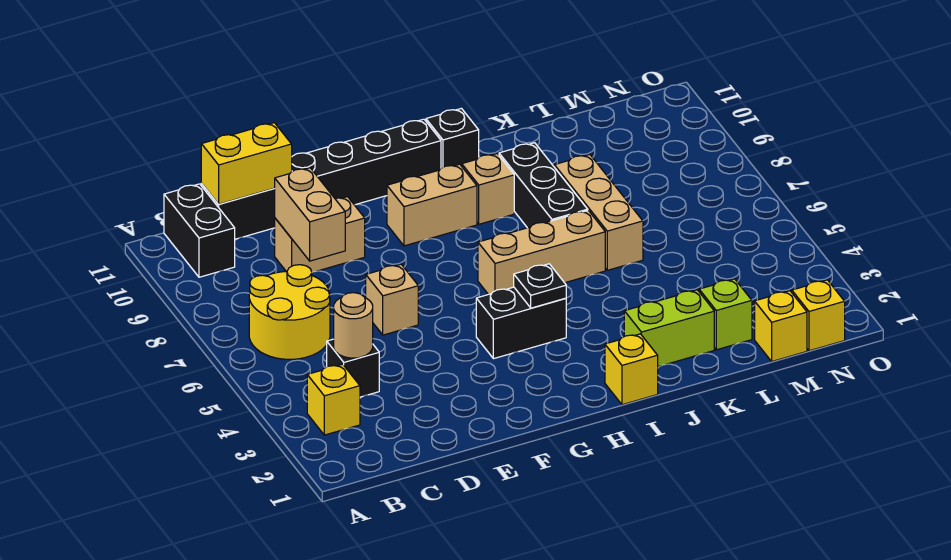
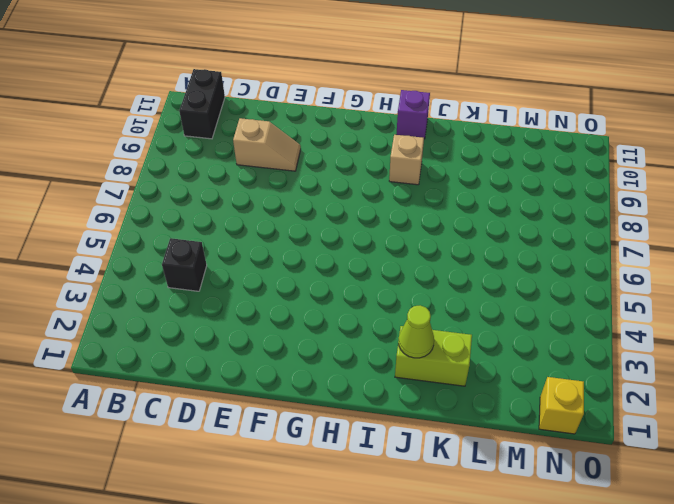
tan 1x2 slope [233,118,301,171] -> tan 1x2 brick [275,197,365,272]
purple 1x1 brick [396,90,430,139] -> black 1x1 brick [426,108,479,168]
lime 1x1 cone [399,305,434,358] -> none
none -> yellow 1x1 brick [307,364,360,435]
none -> yellow 2x2 round brick [249,265,330,359]
none -> black 1x6 brick [201,119,441,239]

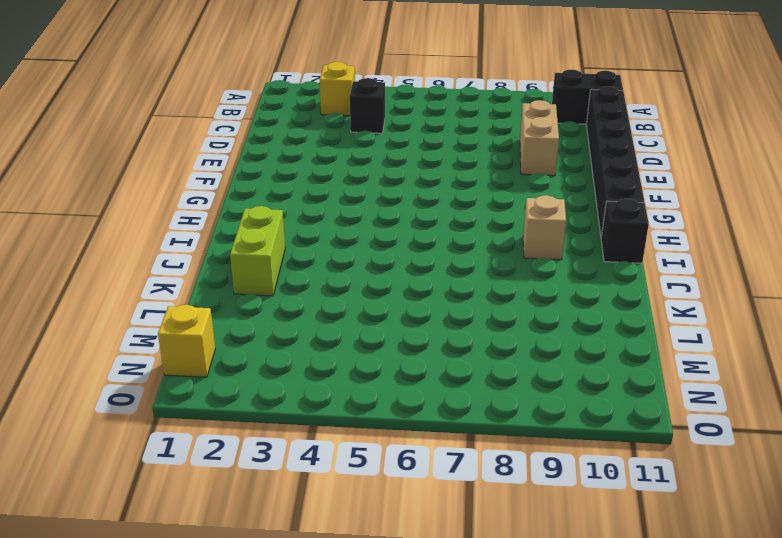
none -> yellow 2x2 round brick [249,265,330,359]
none -> tan 1x1 brick [366,264,418,335]
none -> black 1x2 brick [476,287,566,359]

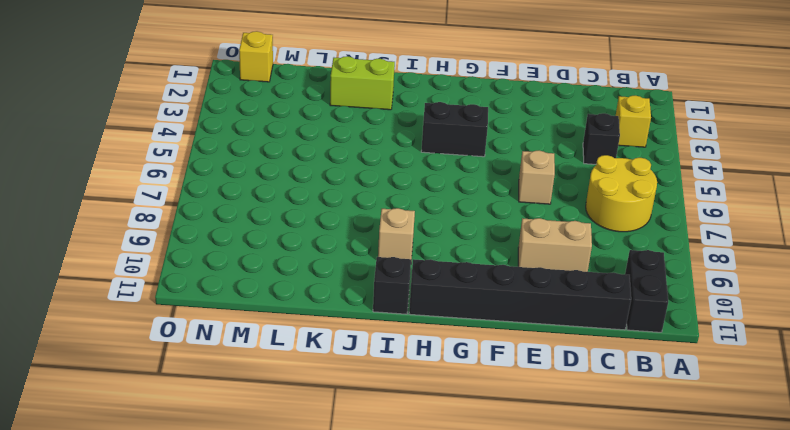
none -> tan 1x2 brick [387,164,477,246]
none -> tan 1x3 brick [478,210,605,294]
none -> yellow 1x1 brick [605,334,658,405]

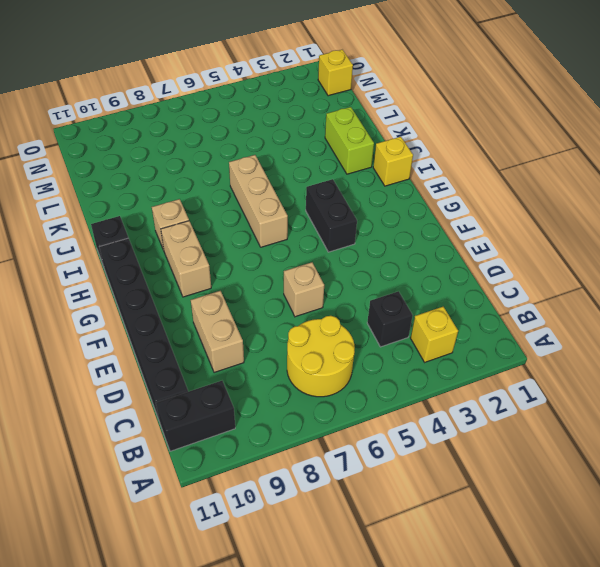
none -> black 1x3 brick [499,143,588,228]
none -> tan 1x3 brick [554,155,643,270]
none -> lime 1x1 brick [699,279,752,350]

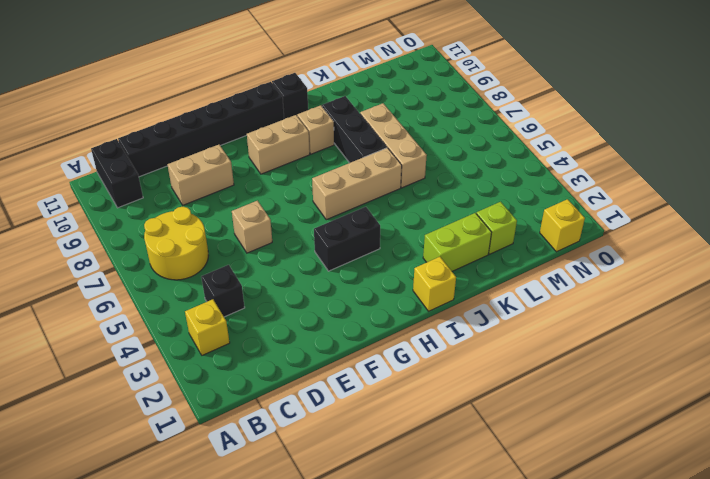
none -> yellow 1x1 brick [755,291,807,361]
none -> tan 1x1 round brick [334,293,373,358]
none -> yellow 1x2 brick [201,123,292,204]

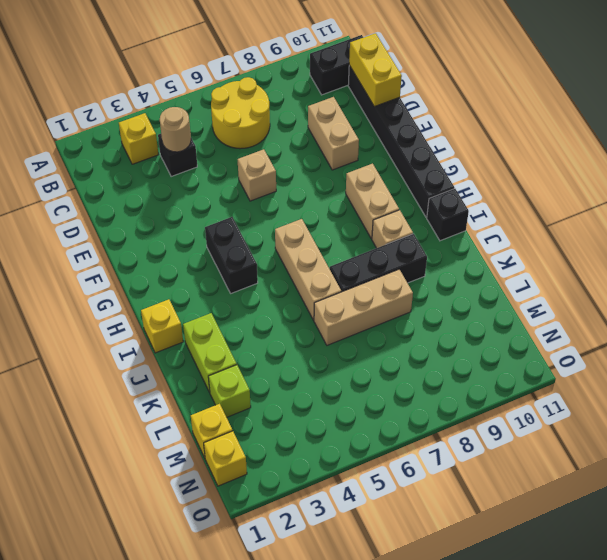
none -> tan 1x2 brick [274,168,345,261]
none -> black 1x1 plate [514,264,566,308]

